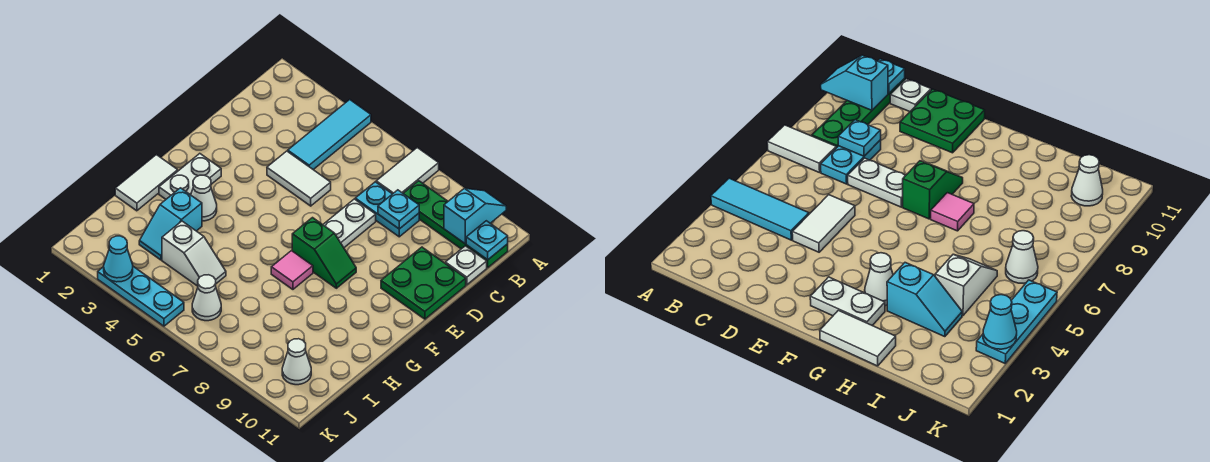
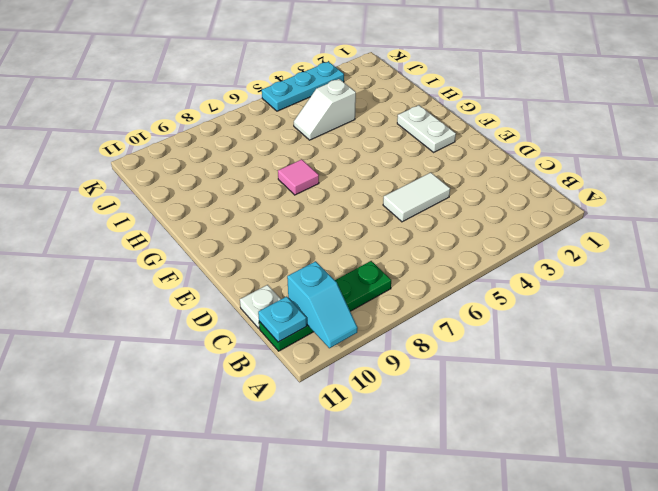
none -> cyan 1x3 tile [288,100,371,170]
none -> white 1x2 tile [376,148,439,194]
none -> cyan 1x2 plate [355,182,419,237]

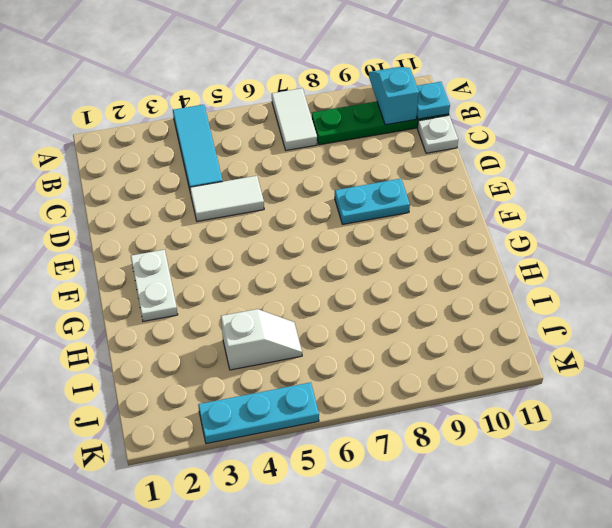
cyan 1x2 plate [335,179,410,224] -> cyan 1x2 plate moved to [355,182,419,237]
none -> white 1x2 plate [323,199,376,247]
none -> green 2x2 plate [381,247,466,319]
none -> green 1x2 slope [292,218,356,288]

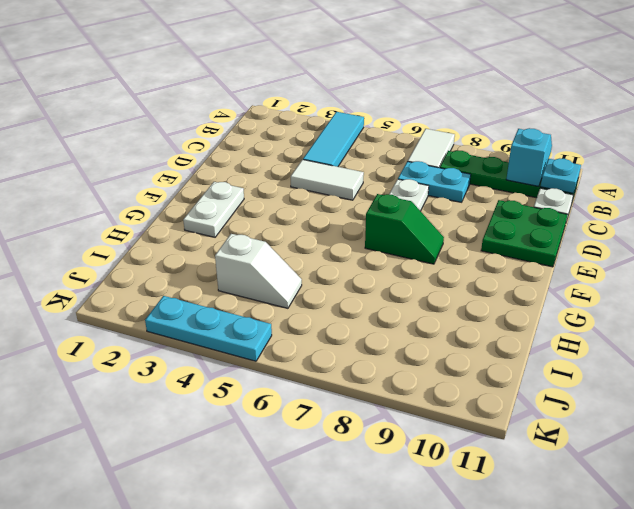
none -> white 1x2 tile [115,155,178,211]
none -> white 1x1 cone [191,175,217,221]
none -> pink 1x1 tile [271,251,313,289]

